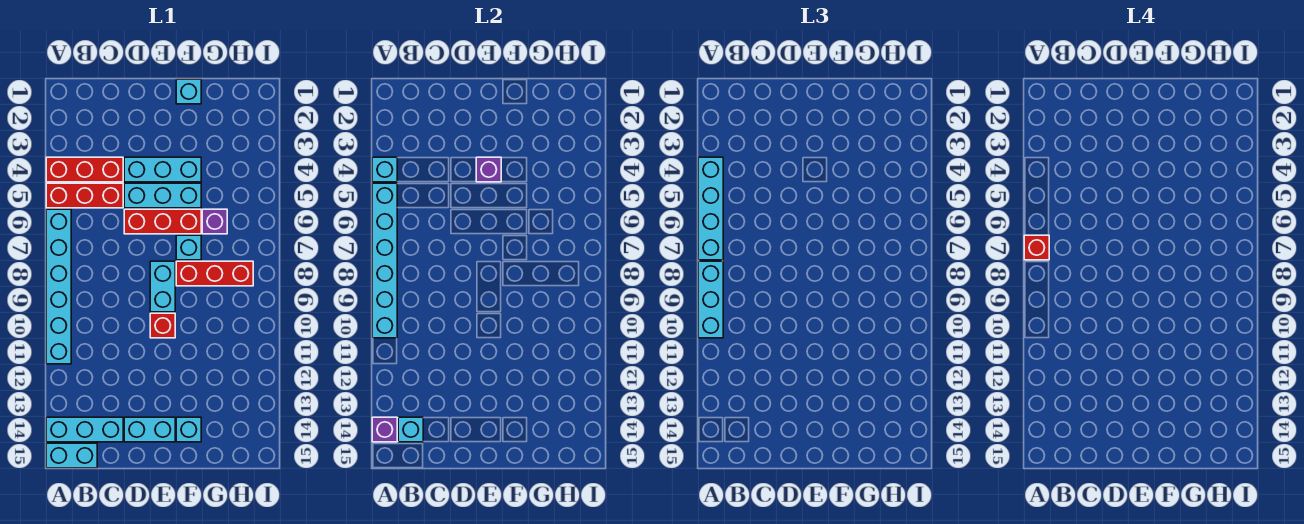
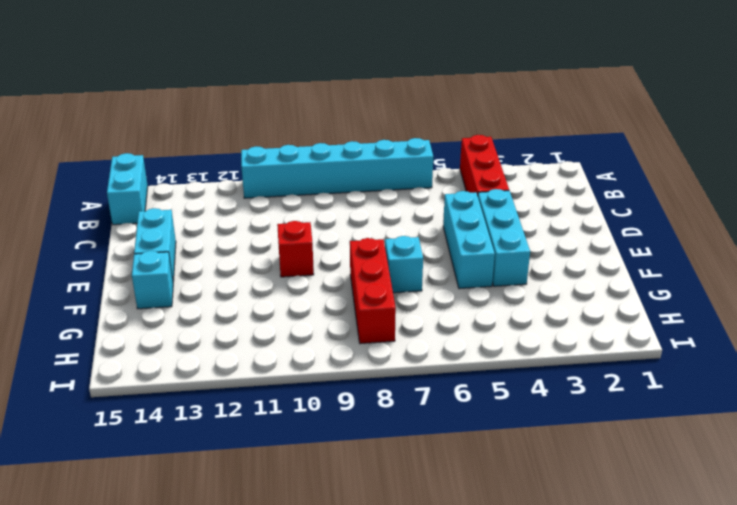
none -> red 1x3 brick [46,183,123,208]
none -> cyan 1x3 brick [46,417,123,442]
none -> red 1x3 brick [124,209,201,234]

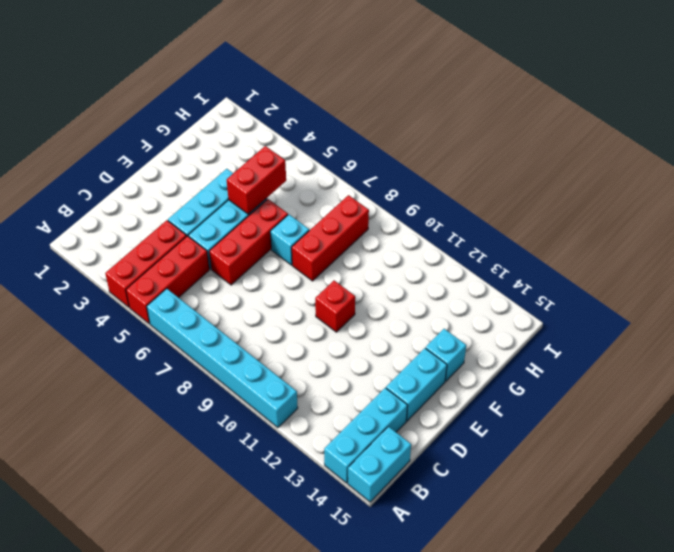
red 1x2 brick [227,146,286,214] -> none
none -> cyan 1x2 brick [150,261,175,312]
none -> cyan 1x1 brick [176,79,201,104]
none -> purple 1x1 brick [202,209,227,234]

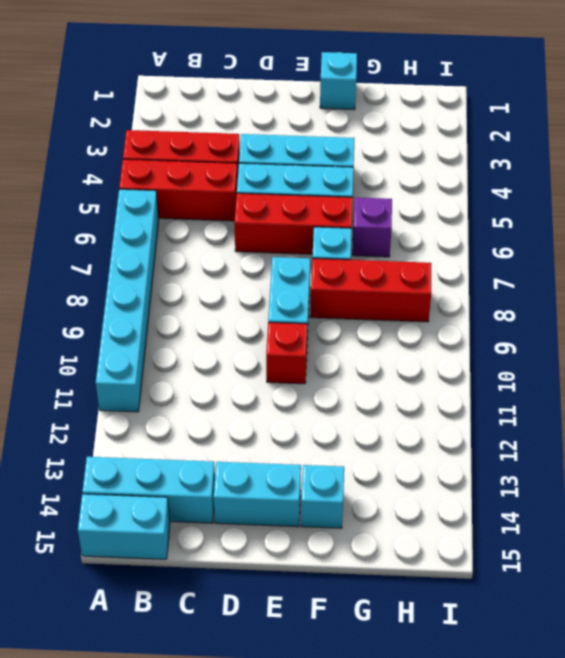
none -> cyan 1x1 brick [372,157,397,182]
none -> cyan 1x6 brick [372,183,397,338]
none -> purple 1x1 brick [372,417,397,442]

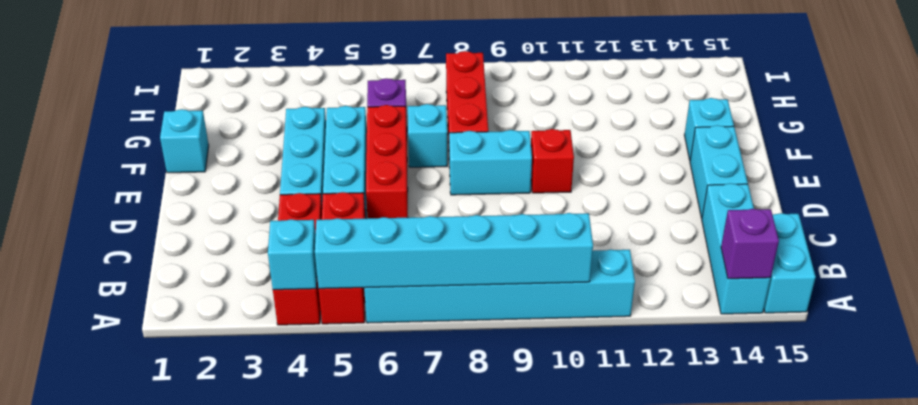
none -> cyan 1x1 brick [398,417,423,442]
none -> purple 1x1 brick [476,157,501,182]
none -> cyan 1x4 brick [698,157,723,260]

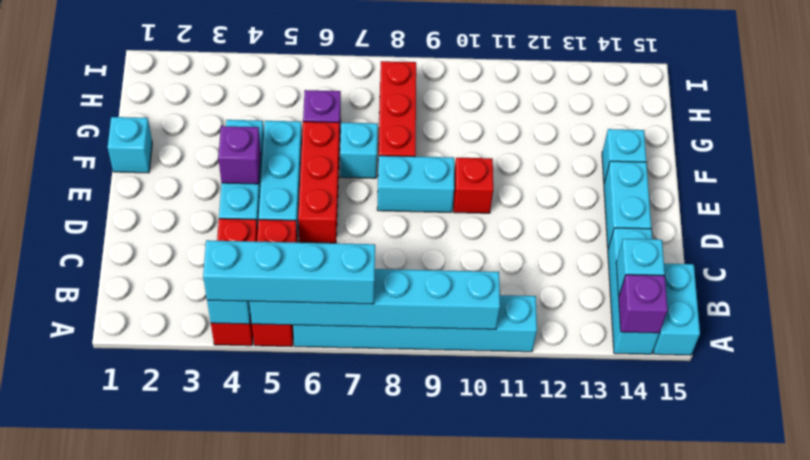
none -> cyan 1x3 brick [698,261,723,338]
none -> red 1x1 brick [1024,235,1049,260]

